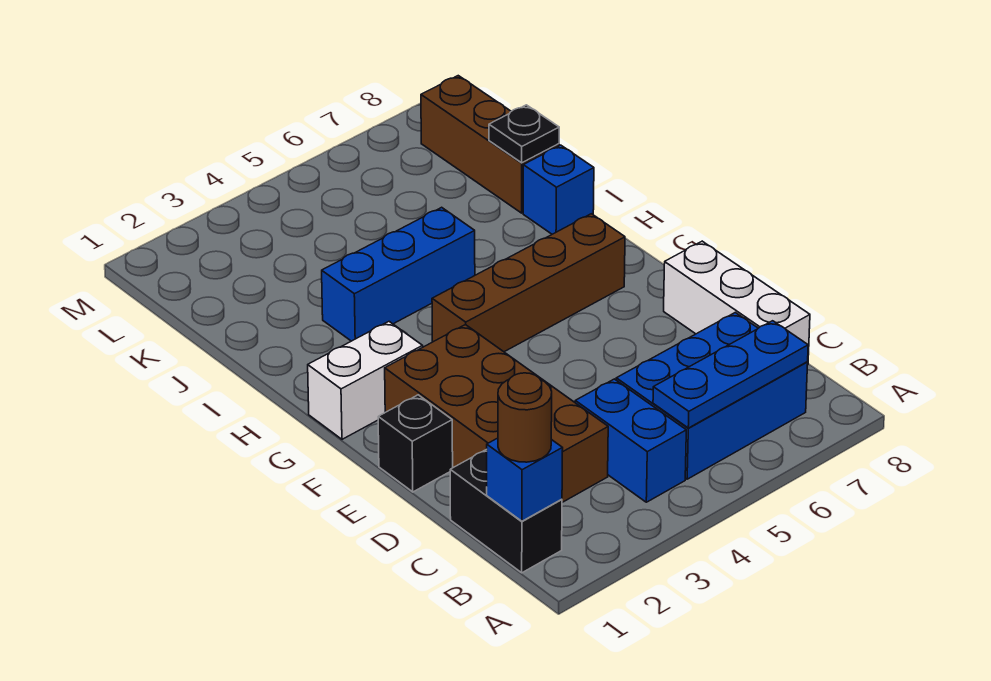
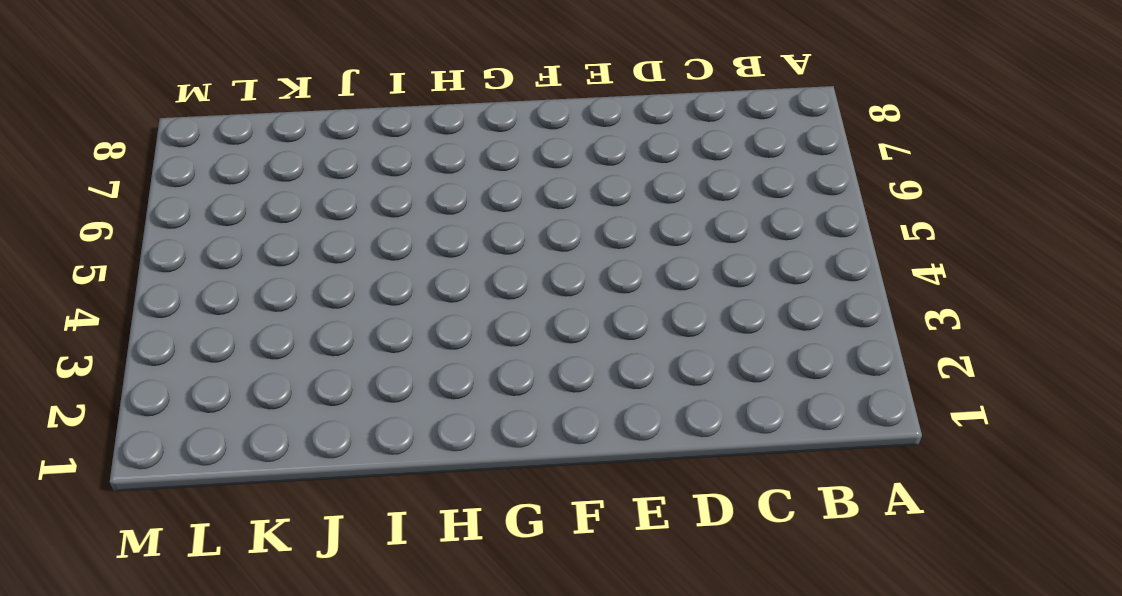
none -> black 1x2 brick [450,449,562,573]
none -> blue 1x2 brick [575,379,686,502]
none -> blue 2x3 brick [616,313,808,479]

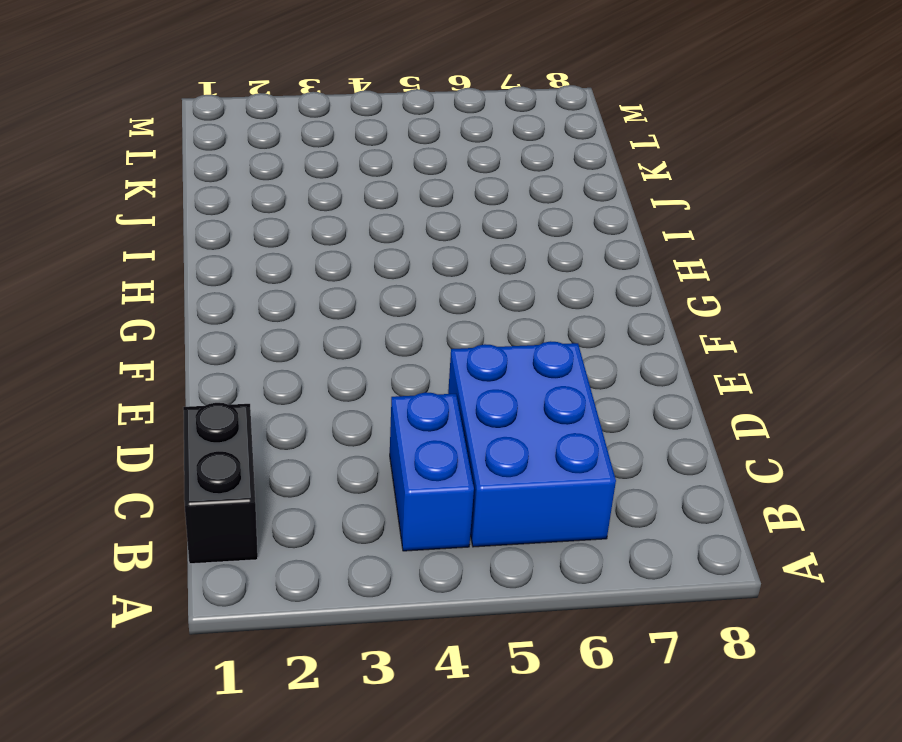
blue 2x3 brick [448,341,616,547] -> blue 2x3 brick turned to [616,313,808,479]
none -> brown 2x4 brick [385,325,608,502]
none -> white 1x3 brick [664,241,810,355]
none -> black 1x1 brick [378,395,453,492]

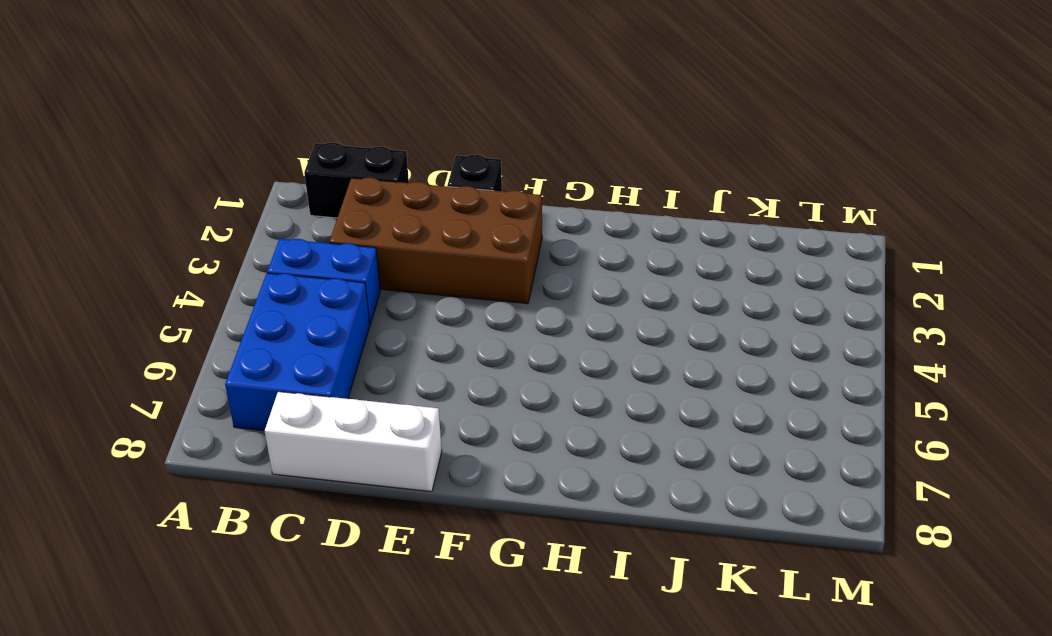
none -> white 1x2 brick [308,322,423,439]
none -> brown 1x4 brick [432,214,625,352]
none -> blue 1x3 brick [322,207,475,341]

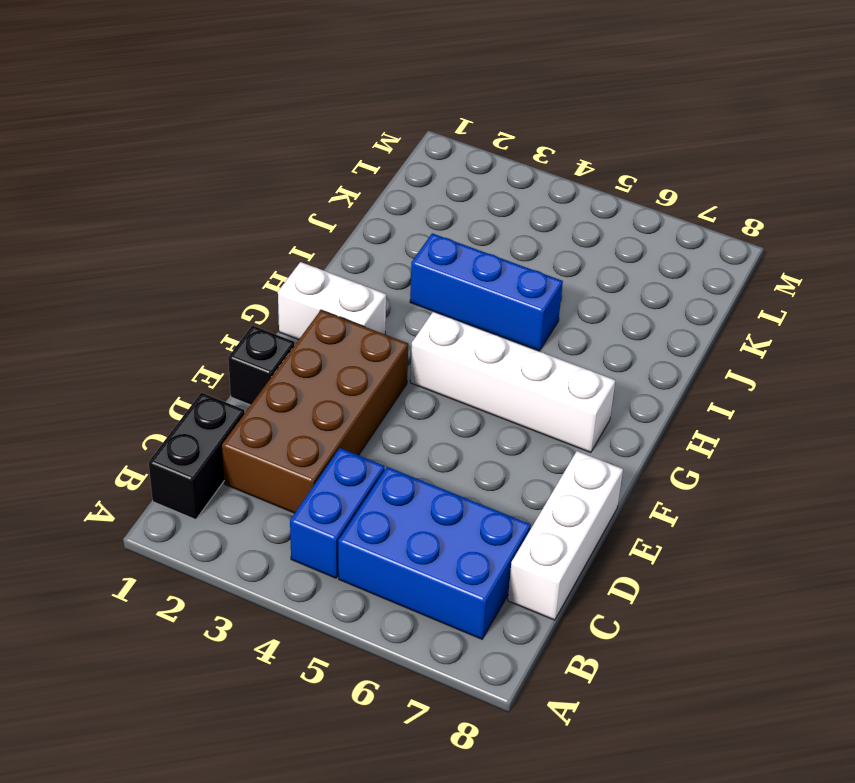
white 1x4 brick [410,312,615,453] -> brown 1x4 brick [432,214,625,352]
none -> blue 1x1 brick [523,145,594,234]
none -> brown 1x3 brick [421,76,559,213]
none -> blue 1x1 brick [487,438,563,521]

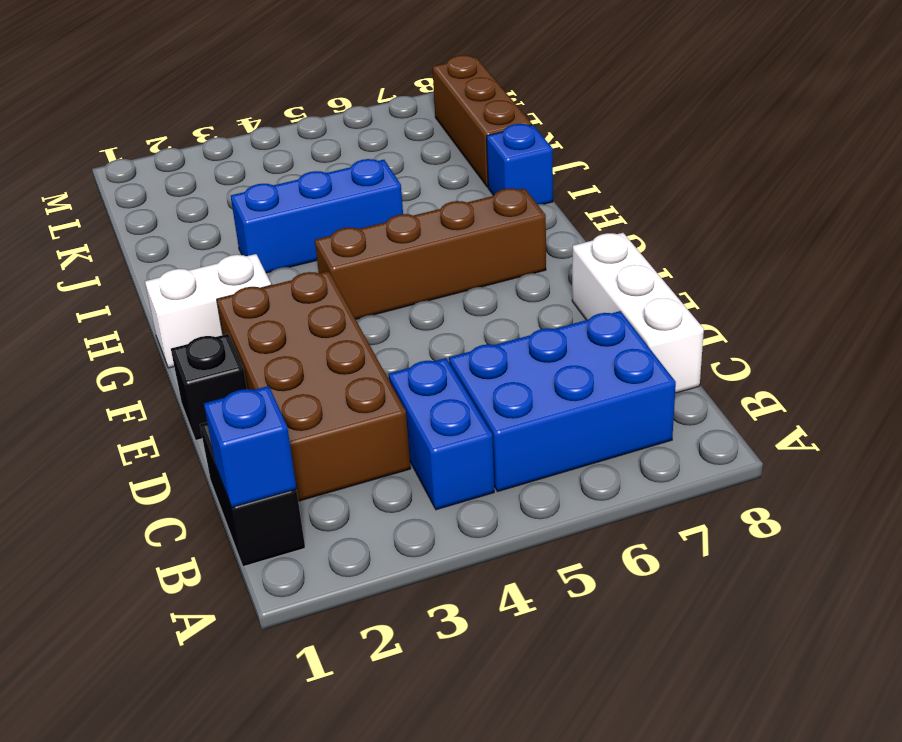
none -> blue 1x3 plate [653,321,808,428]
none -> black 1x1 plate [489,105,559,163]
none -> brown 1x1 round brick [498,373,552,462]

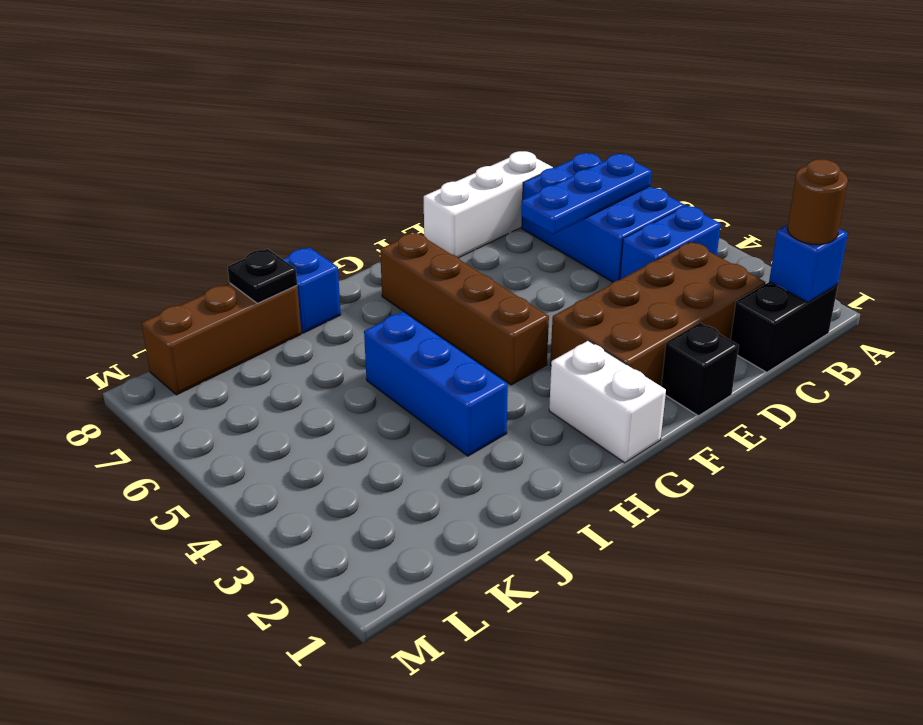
blue 1x3 plate [521,154,652,234] -> blue 1x3 plate turned to [653,321,808,428]

